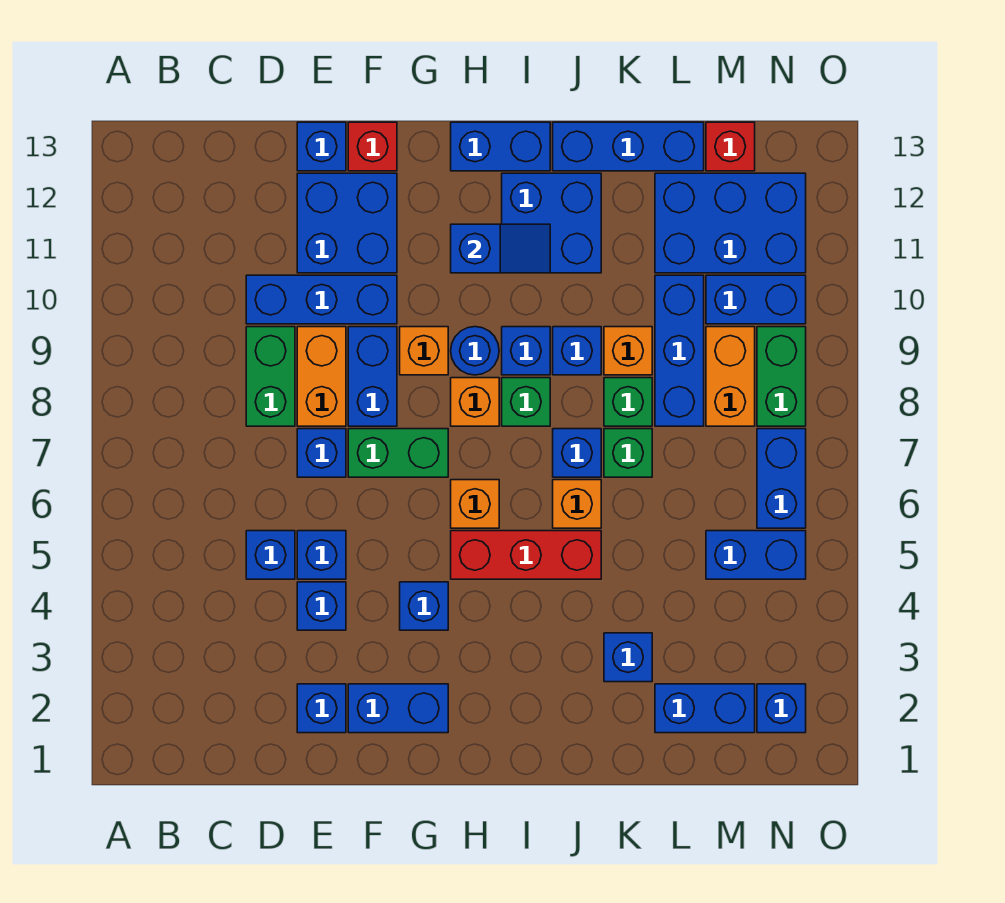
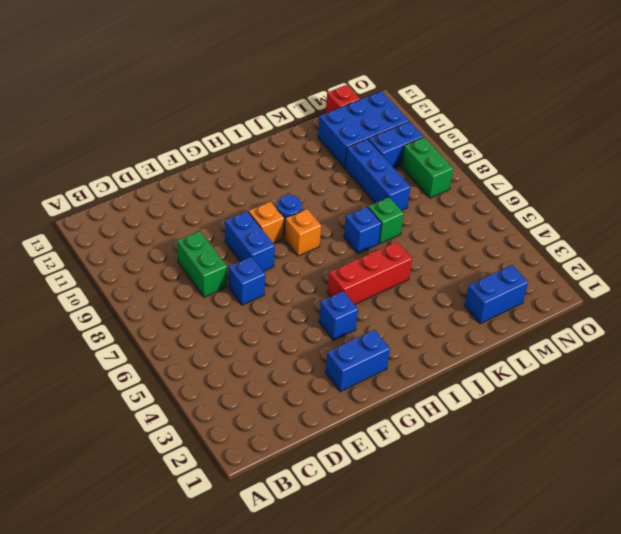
none -> blue 1x1 brick [246,531,295,579]
none -> blue 1x3 brick [246,275,397,324]
none -> blue 1x1 brick [297,684,346,733]
none -> blue 1x1 brick [297,582,346,630]

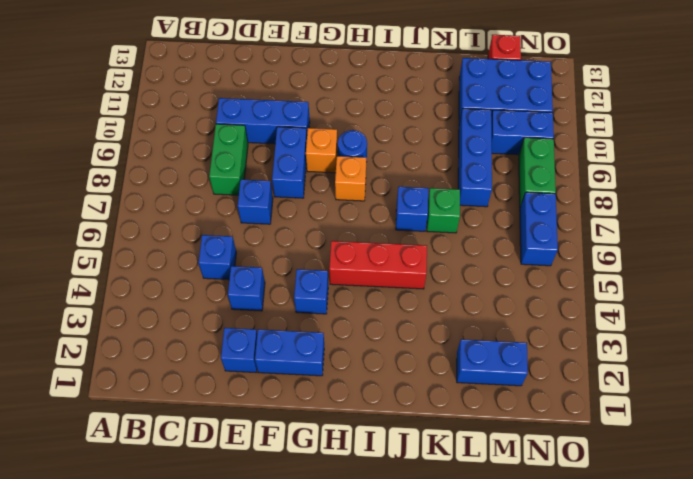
none -> blue 1x1 brick [297,531,346,579]
none -> orange 1x2 brick [297,327,346,426]
none -> blue 2x2 brick [297,173,397,273]
none -> blue 1x1 brick [297,122,346,171]

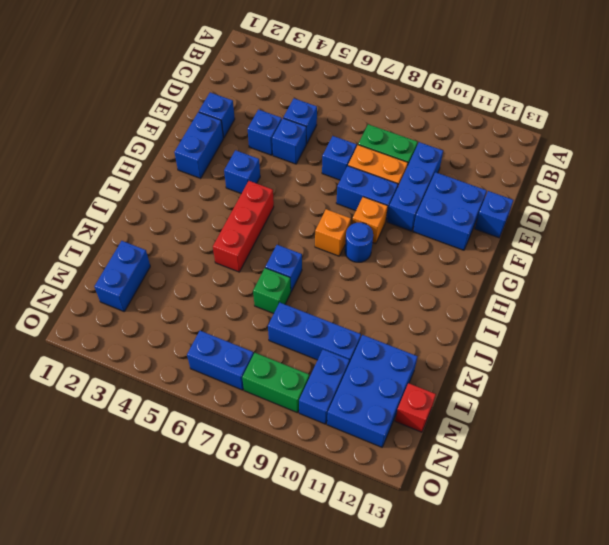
none -> green 1x2 brick [348,429,448,477]
none -> red 1x1 brick [348,122,397,171]
none -> orange 1x1 brick [451,480,499,528]
none -> blue 1x2 brick [451,122,550,171]

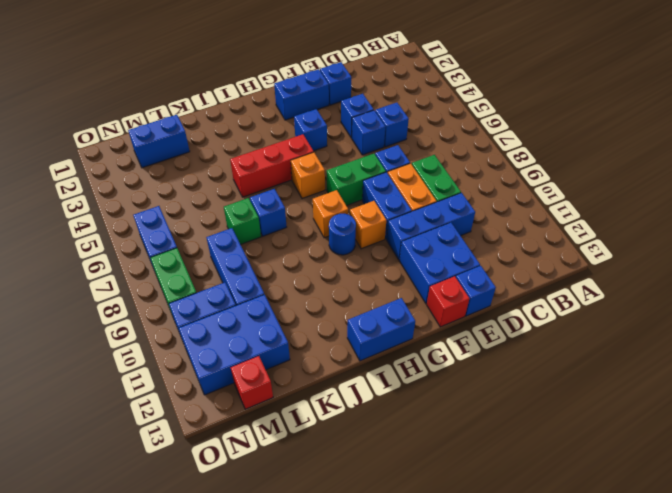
none -> green 1x1 brick [502,378,550,426]
none -> blue 1x1 brick [502,327,550,375]
none -> blue 2x2 brick [502,173,601,273]
none -> orange 1x1 brick [553,480,601,528]

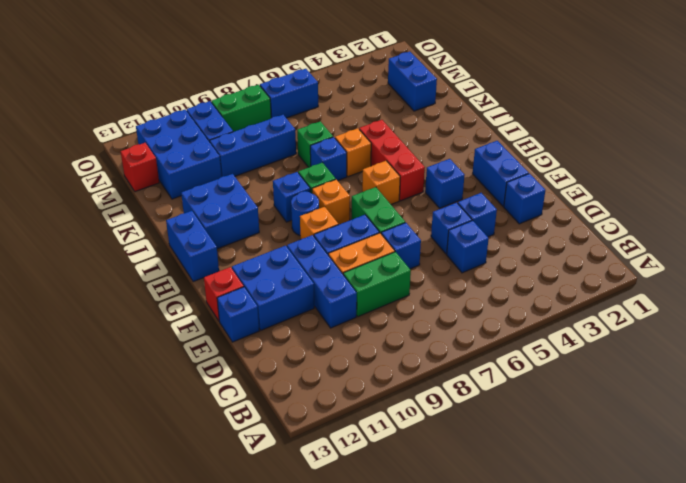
none -> blue 1x1 brick [553,327,601,375]
none -> blue 1x3 brick [553,122,704,171]
none -> blue 1x1 brick [604,633,652,682]
none -> green 1x1 brick [604,378,652,426]

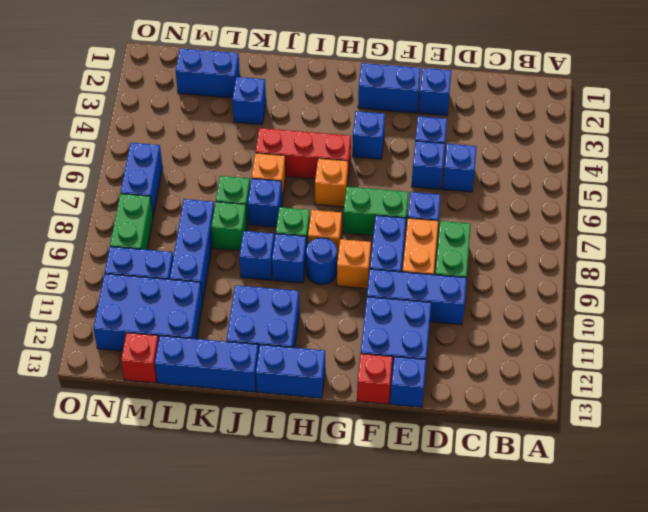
none -> orange 1x1 brick [604,327,652,375]
none -> blue 1x2 brick [706,531,806,579]
none -> orange 1x2 brick [706,327,755,426]
none -> blue 1x1 brick [757,684,806,733]

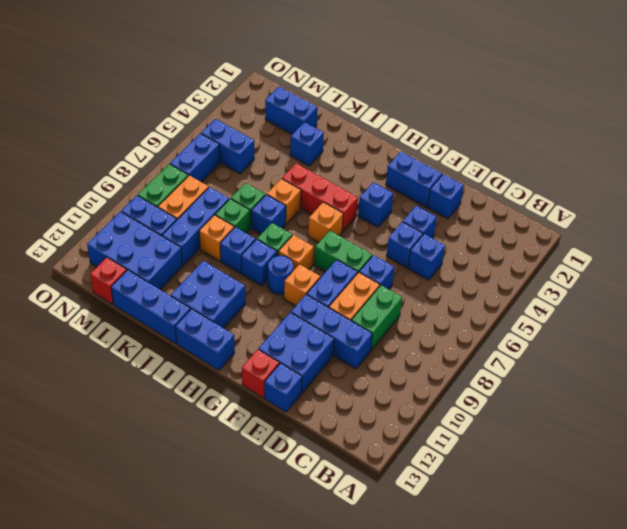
none -> blue 1x1 brick [757,684,806,733]
none -> blue 1x2 slope [451,224,550,273]

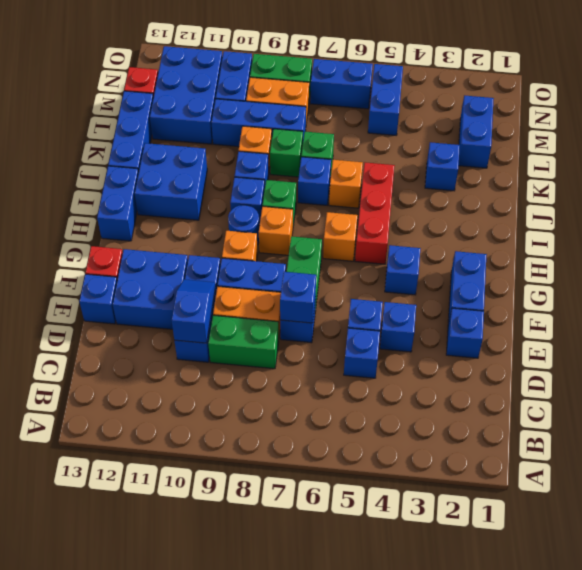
blue 1x2 slope [172,279,216,343] -> blue 1x2 slope moved to [451,224,550,273]
blue 1x1 brick [280,272,316,323] -> blue 1x1 brick moved to [757,684,806,733]

